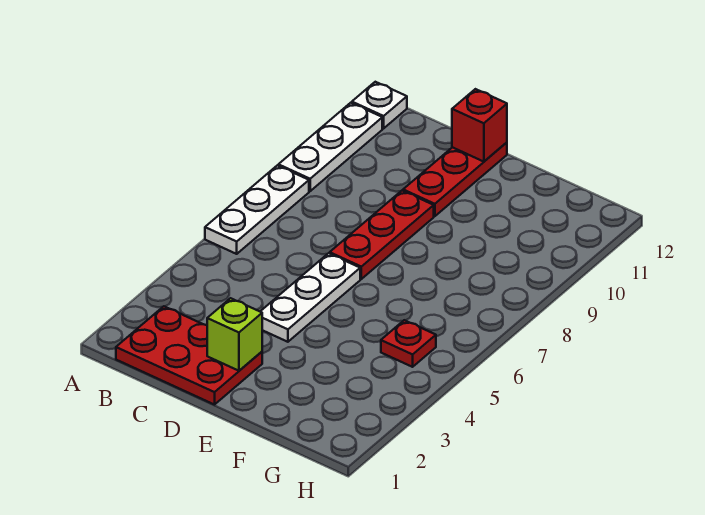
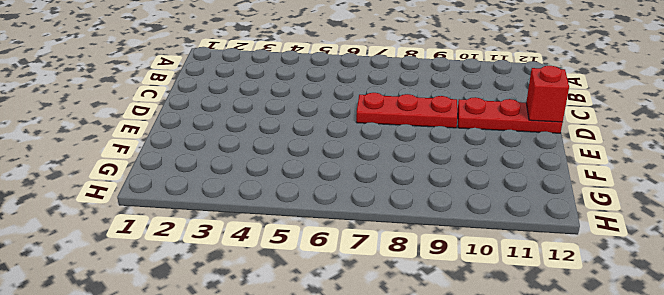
none -> white 1x3 plate [205,165,309,254]
none -> white 1x3 plate [278,103,382,191]

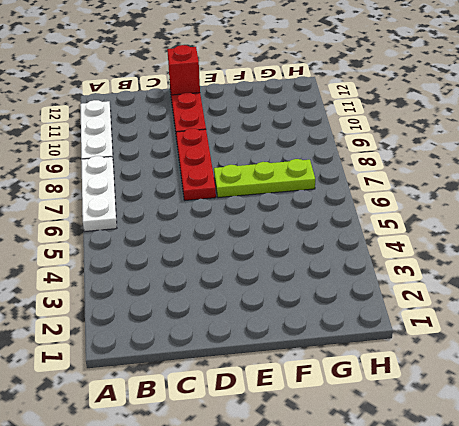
lime 1x3 plate [214,159,315,198] -> none
none -> white 1x1 plate [352,82,407,128]
none -> red 2x3 plate [116,306,262,405]

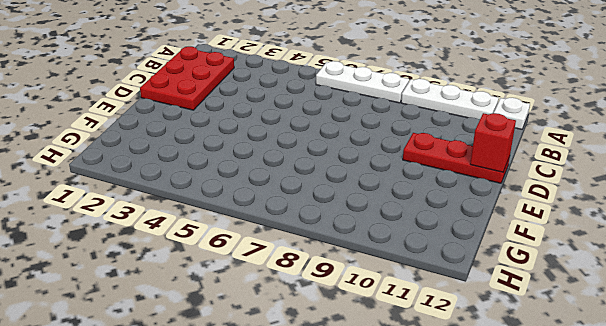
none -> white 1x3 plate [260,253,360,342]
none -> red 1x3 plate [330,191,434,279]

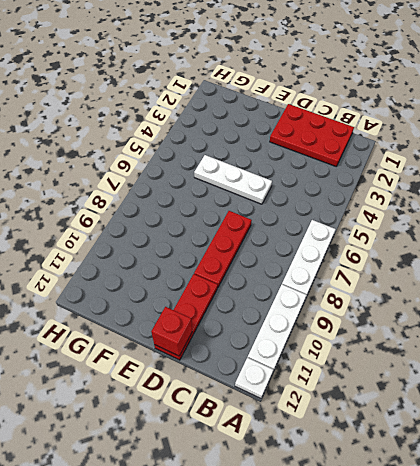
white 1x3 plate [194,155,272,204] -> white 1x3 plate turned to [260,253,360,342]
none -> red 1x1 plate [381,320,436,367]
none -> lime 1x1 brick [207,298,262,371]

